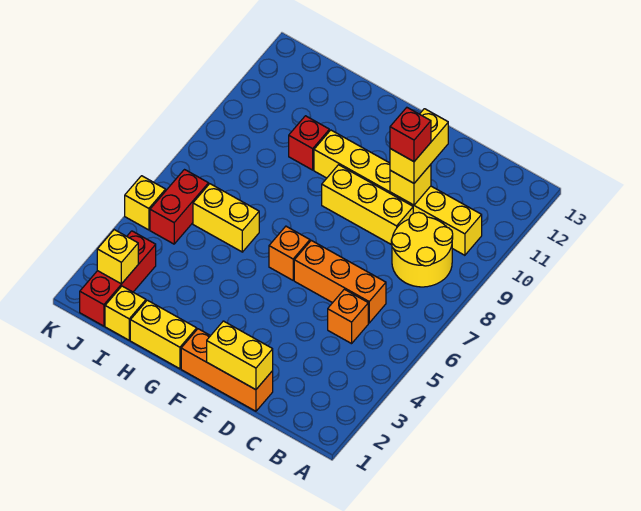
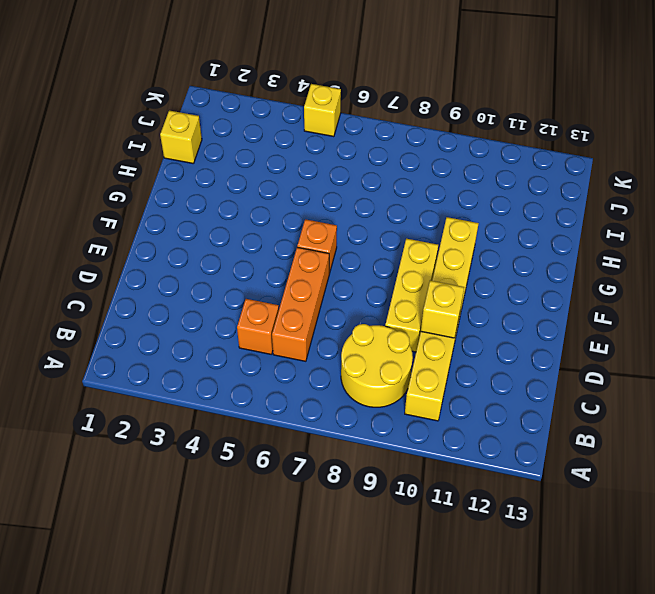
none -> orange 1x3 brick [181,329,273,411]
none -> yellow 1x2 brick [130,300,197,369]
none -> yellow 1x2 brick [193,184,259,252]

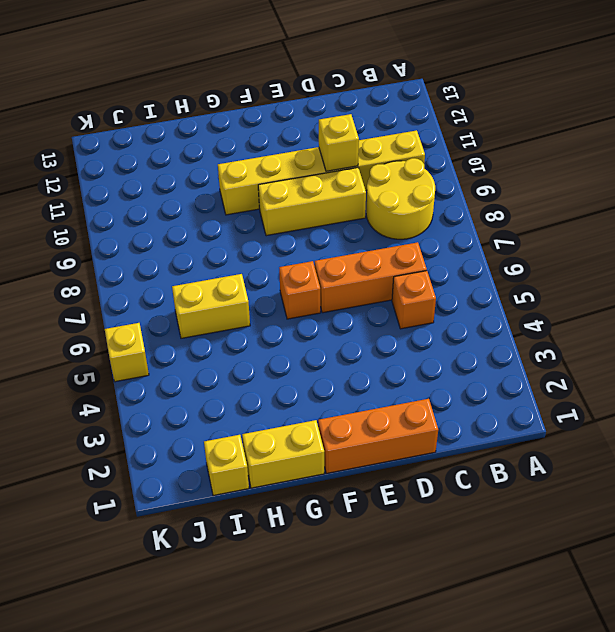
none -> red 1x1 brick [289,116,329,170]
none -> red 1x3 brick [80,231,156,326]
none -> red 1x2 brick [150,170,209,244]

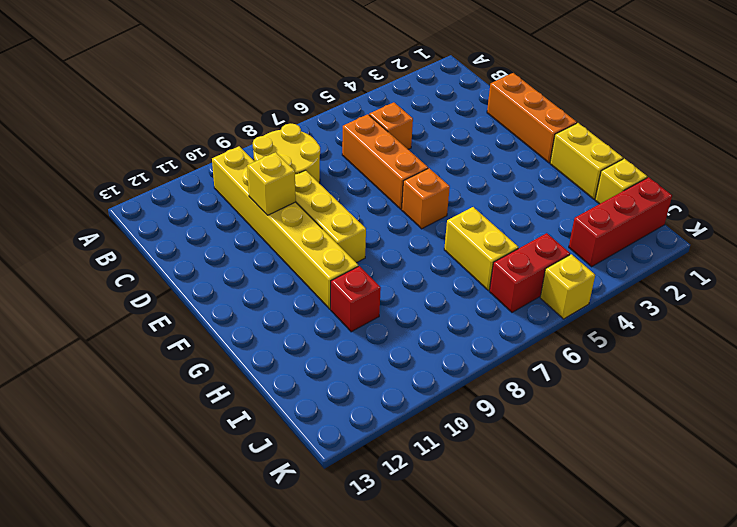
none -> yellow 1x2 brick [207,321,273,390]
none -> yellow 1x1 brick [97,230,138,284]
none -> yellow 1x2 brick [390,109,448,183]

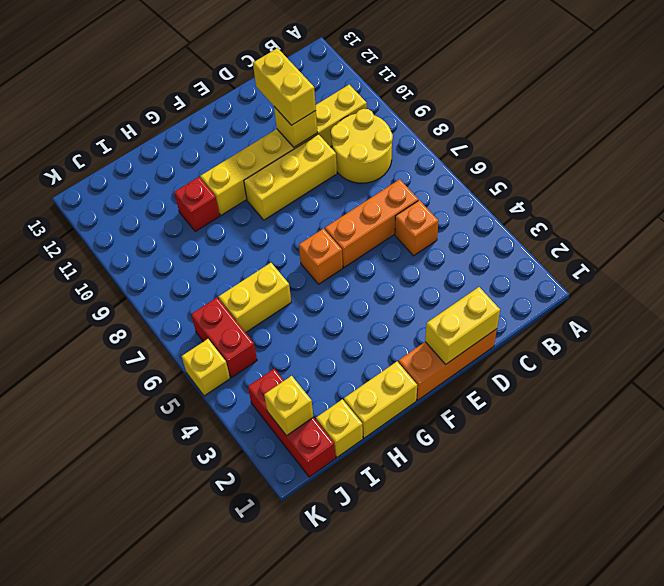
none -> red 1x1 brick [390,108,431,162]

